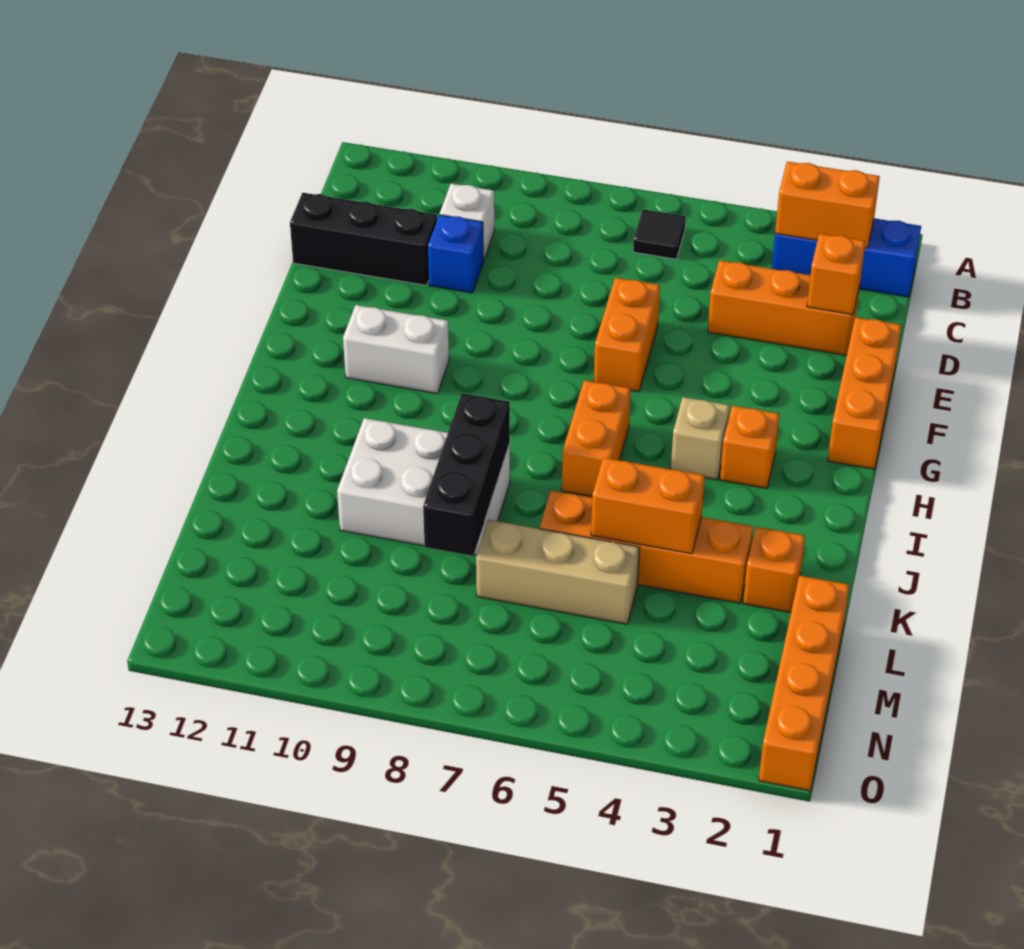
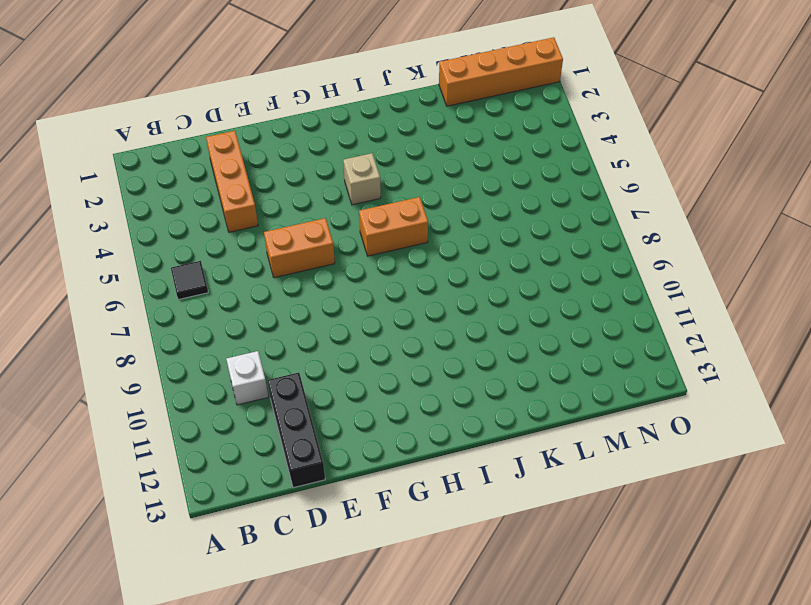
none -> blue 1x3 brick [772,218,921,297]
none -> blue 1x1 brick [428,215,483,293]
none -> orange 1x3 brick [828,317,901,469]

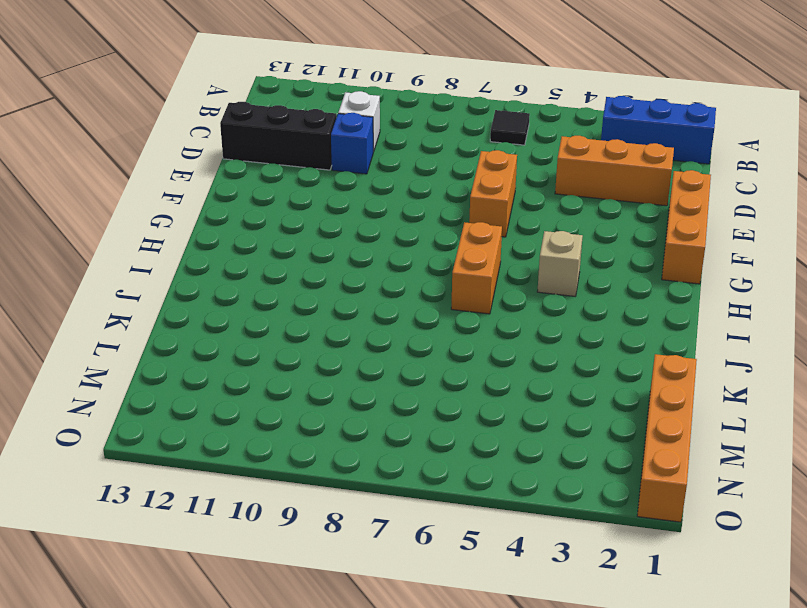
none -> white 1x2 brick [343,305,449,393]
none -> orange 1x1 brick [720,406,779,489]
none -> white 2x3 brick [337,418,510,555]

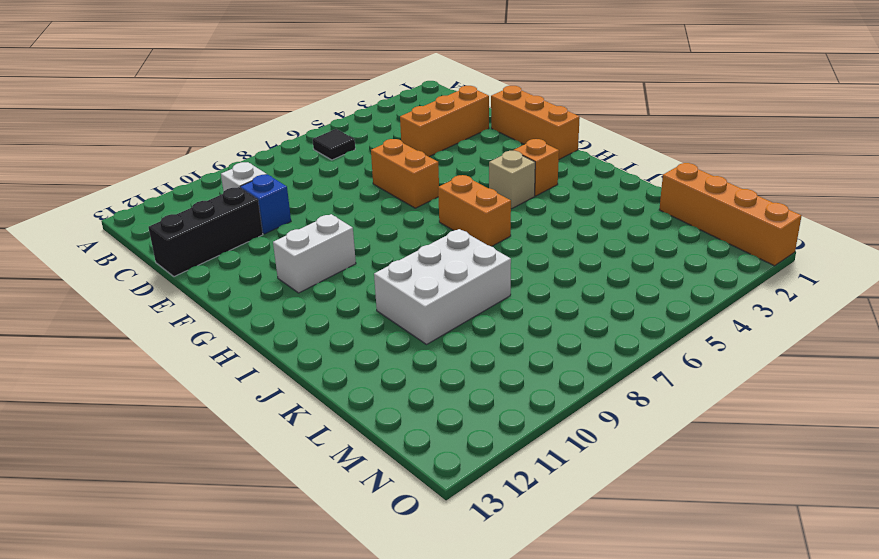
none -> blue 1x3 brick [772,218,921,297]
none -> orange 1x1 brick [743,527,805,612]
none -> orange 1x4 brick [540,490,753,603]

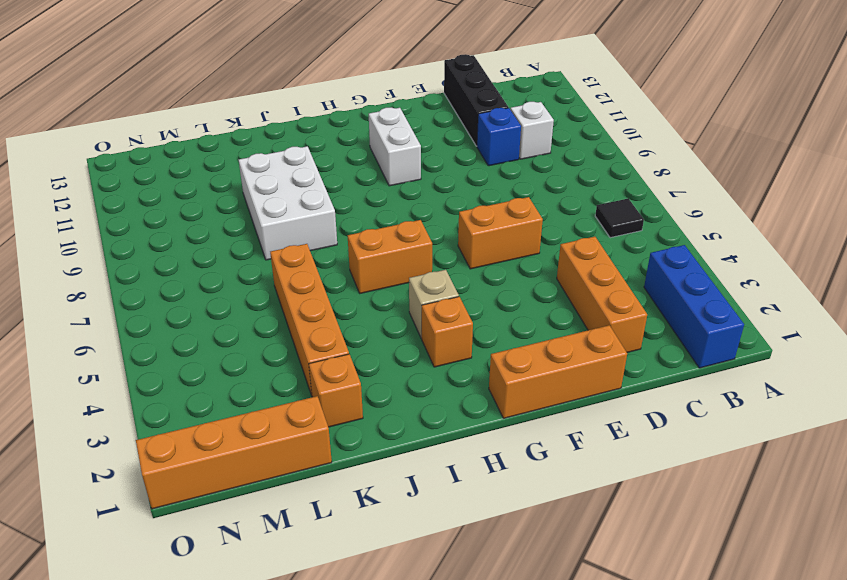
none -> tan 1x3 brick [476,520,640,624]
none -> orange 1x2 brick [775,162,880,248]
none -> orange 1x1 brick [807,234,866,315]

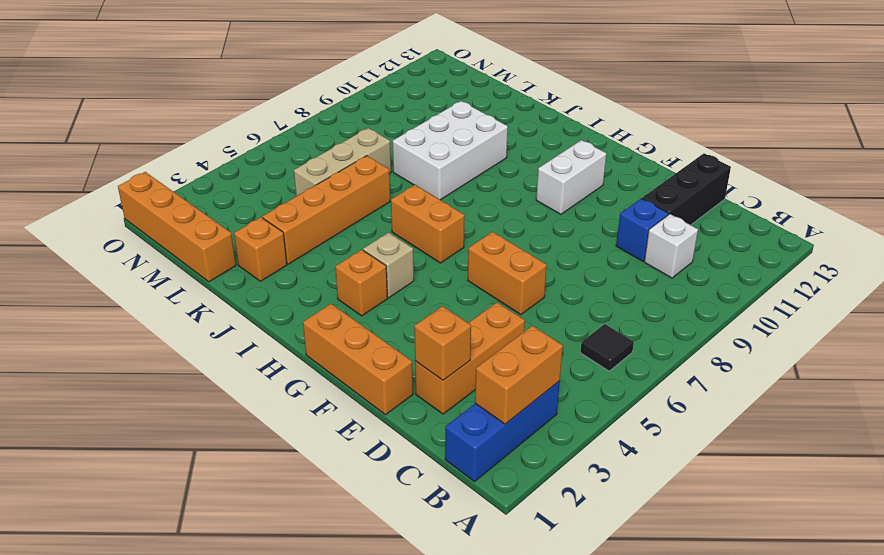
none -> black 1x3 brick [423,393,510,556]
none -> orange 1x2 brick [591,458,705,554]

